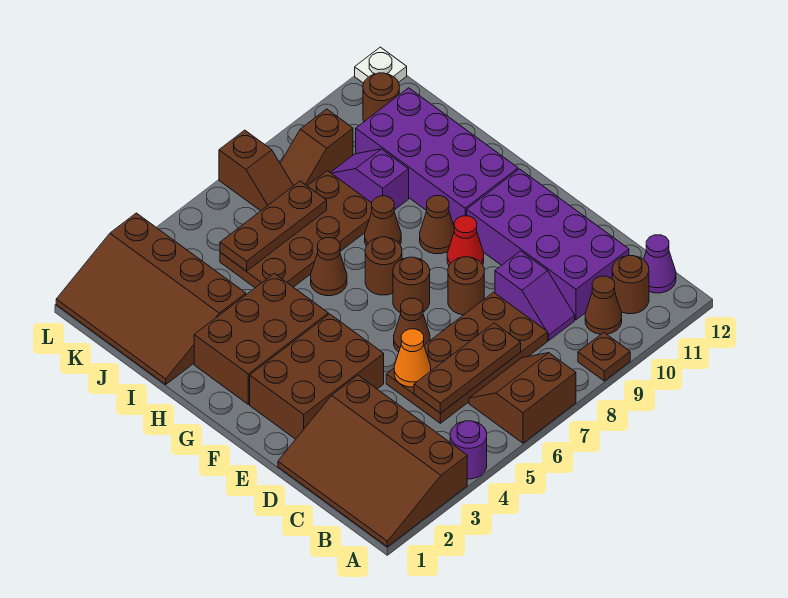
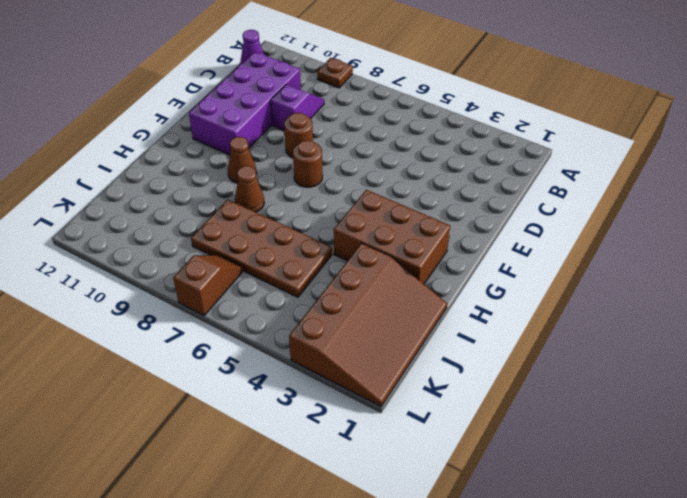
none -> brown 3x4 slope [278,375,467,547]
none -> purple 1x1 round brick [450,421,487,479]
none -> brown 2x2 slope [469,353,576,443]
none -> brown 1x1 cone [585,276,622,334]

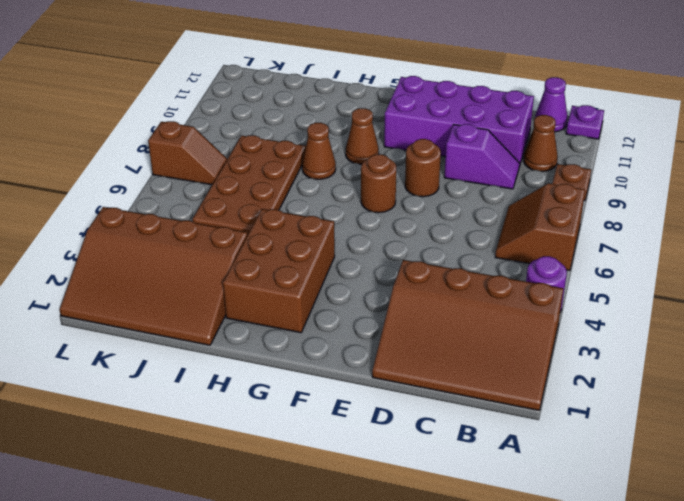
purple 1x1 plate [566,105,604,139] -> none
none -> brown 1x1 round brick [612,256,649,314]
none -> brown 2x4 plate [386,292,548,423]
none -> brown 2x3 brick [250,314,384,439]
none -> brown 1x1 cone [394,298,430,352]

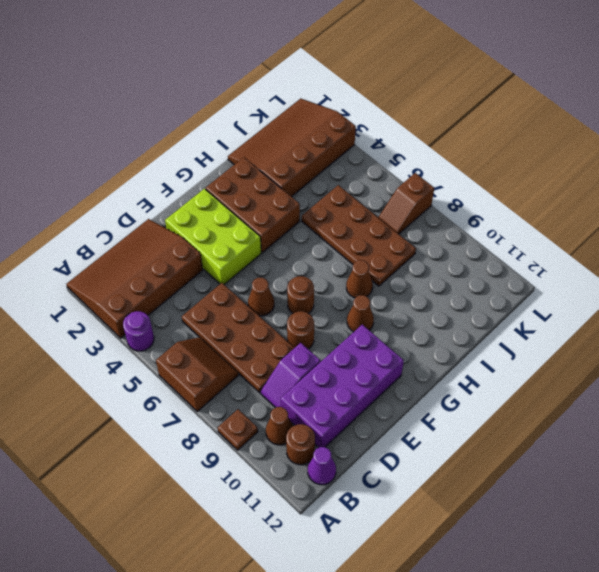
lime 2x3 brick [165,189,261,285] -> brown 2x3 brick [250,314,384,439]
none -> red 1x1 cone [447,216,484,265]
none -> brown 1x1 round brick [365,237,402,295]
none -> purple 2x4 brick [356,88,518,225]
none -> brown 1x1 cone [311,238,347,296]

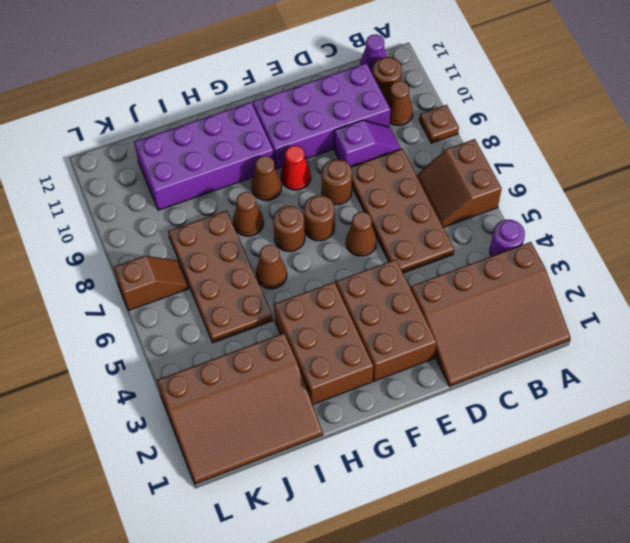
none -> purple 1x2 slope [330,149,409,210]
none -> brown 1x2 slope [280,109,353,186]
none -> brown 1x1 round brick [363,73,399,121]
none -> white 1x1 plate [355,47,407,83]

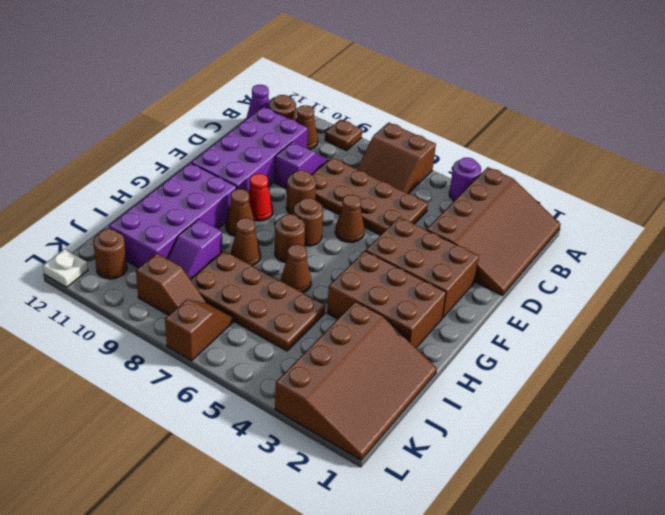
none -> brown 1x3 plate [414,323,521,413]
none -> orange 1x1 cone [394,329,431,387]
none -> brown 1x3 plate [220,181,327,271]

